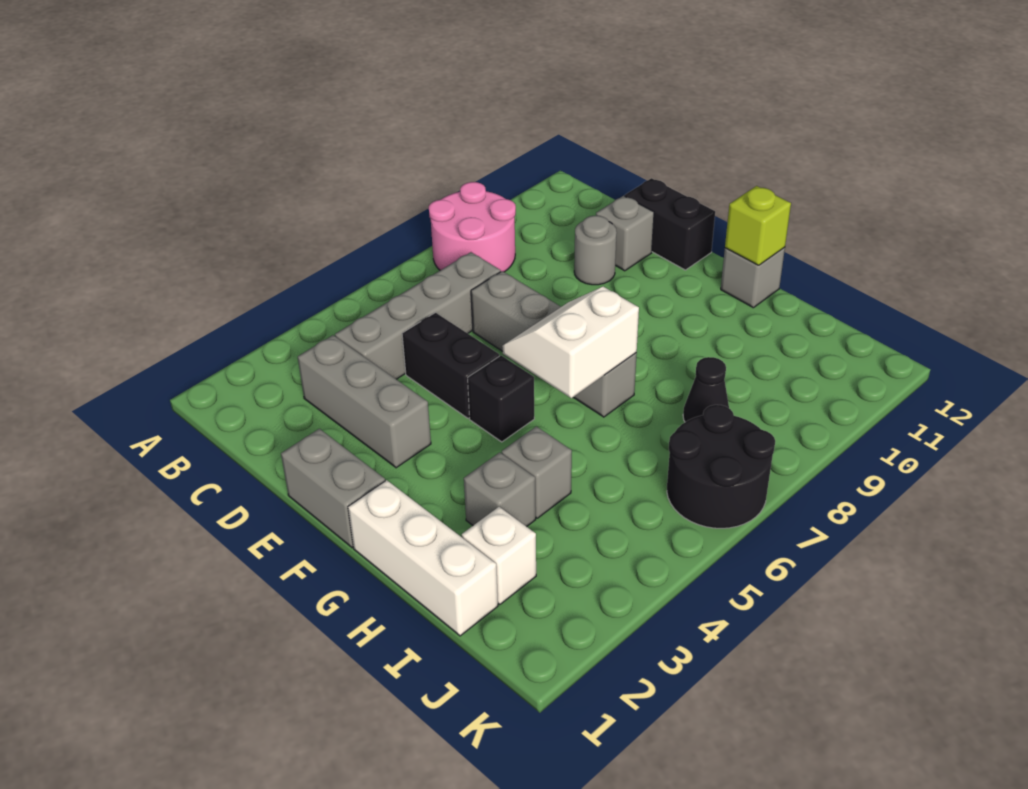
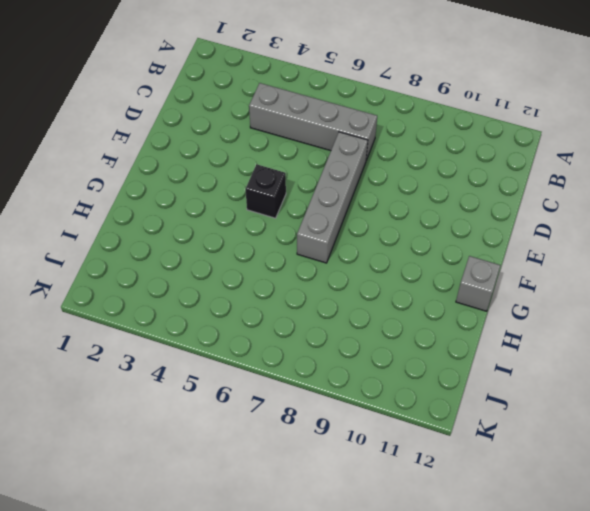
none -> pink 2x2 round brick [429,182,516,272]
none -> grey 1x3 brick [298,335,431,468]
none -> black 1x2 brick [402,313,499,418]

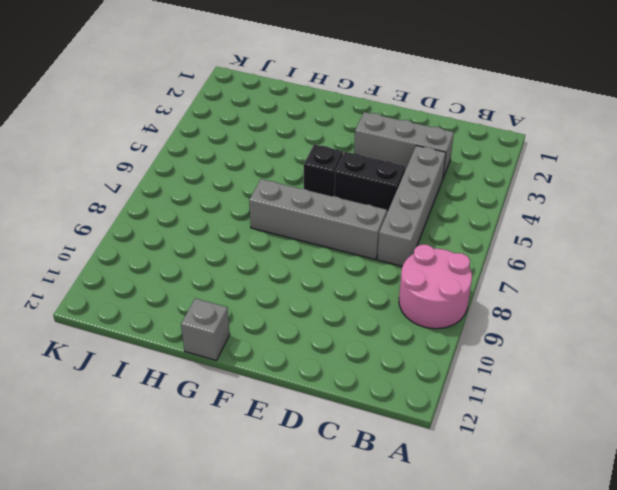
none -> grey 1x1 round brick [574,216,617,285]
none -> grey 1x1 brick [596,196,654,271]
none -> black 1x2 brick [625,178,715,270]

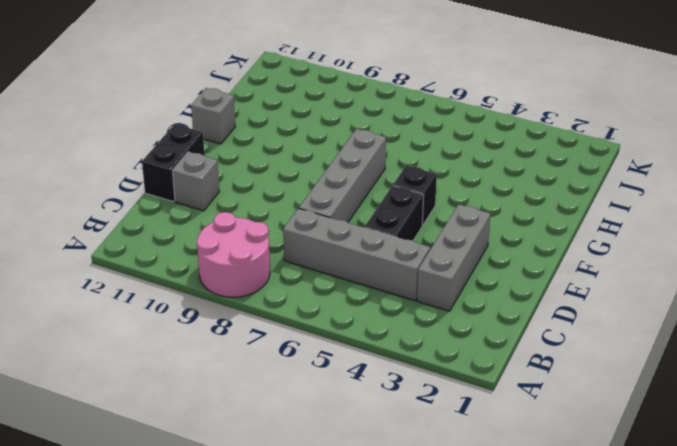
none -> grey 1x1 round brick [574,216,617,285]
none -> grey 1x2 brick [281,429,385,548]
none -> white 1x3 brick [348,480,498,636]

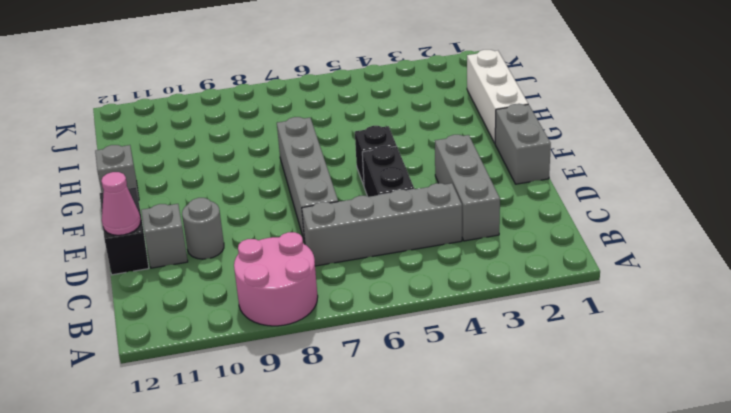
pink 1x1 cone [101,172,141,235] -> none
none -> grey 1x1 brick [464,452,536,527]
none -> grey 1x1 brick [502,426,572,518]
none -> white 1x1 brick [462,507,536,605]

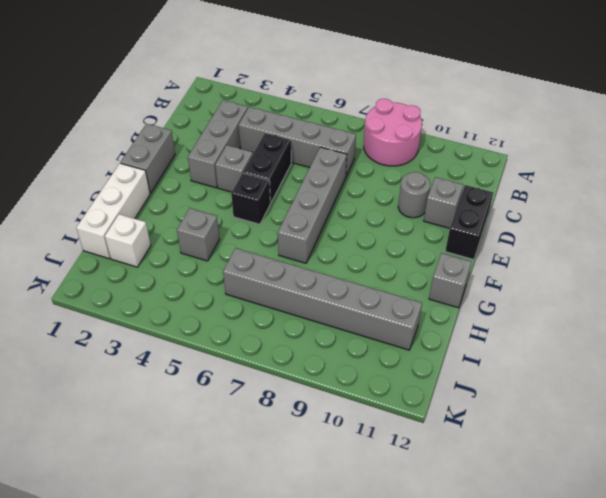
grey 1x1 brick [215,145,253,192] -> grey 1x1 brick moved to [464,452,536,527]
grey 1x6 brick [223,248,422,350] -> black 1x1 cone [683,357,729,422]
none -> black 2x2 round brick [667,405,775,528]
none -> white 2x2 slope [502,287,639,398]
none -> lime 1x1 brick [725,186,791,265]

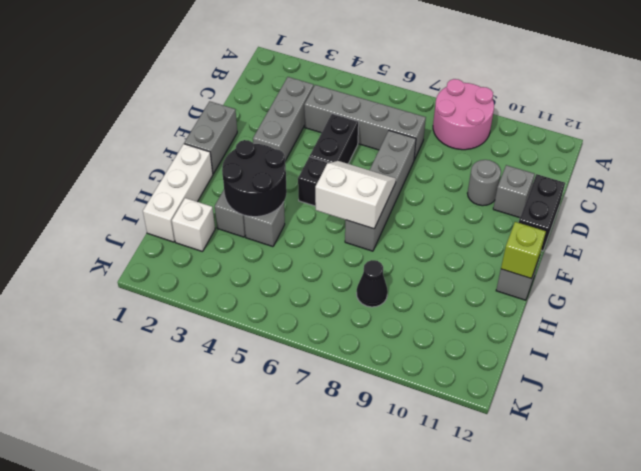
black 2x2 round brick [222,140,287,217] -> black 2x2 round brick moved to [667,405,775,528]

